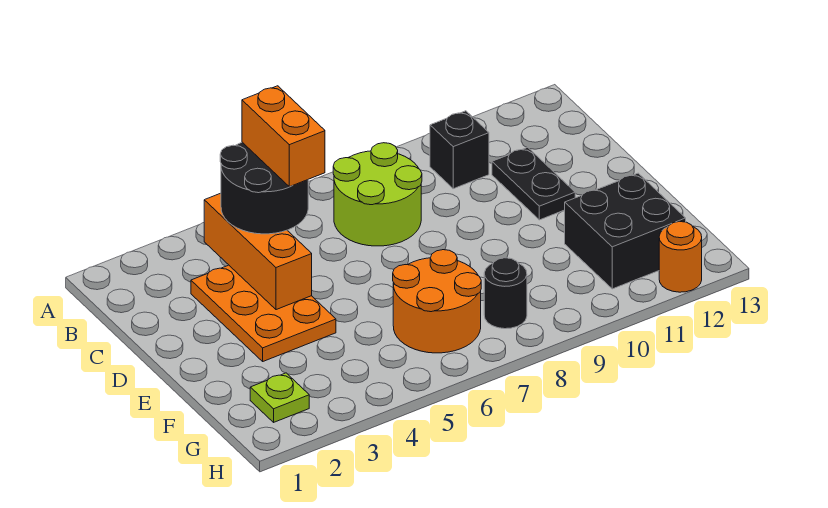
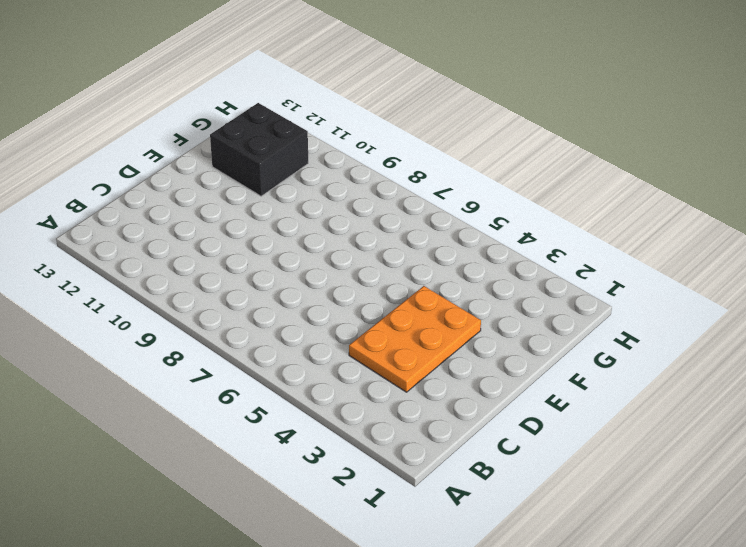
none -> lime 2x2 round brick [333,143,422,246]
none -> black 1x1 brick [430,111,489,189]
none -> black 1x2 plate [492,147,575,220]

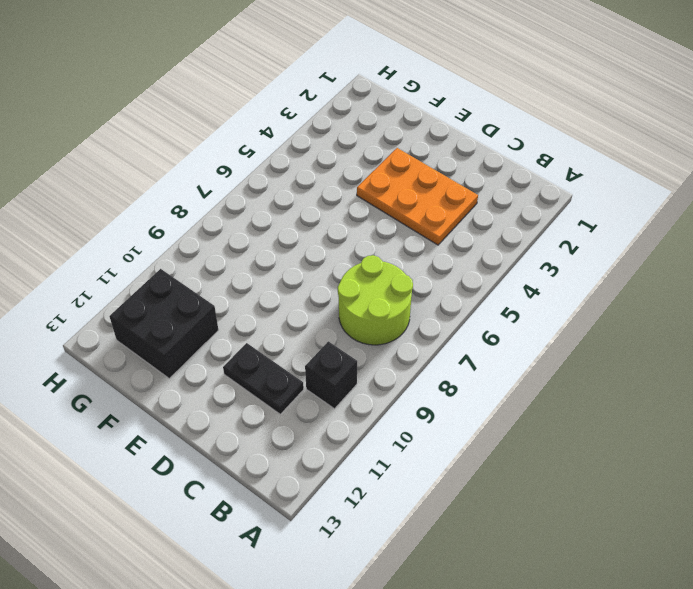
none -> orange 2x2 round brick [393,250,481,353]
none -> lime 1x1 plate [250,373,309,422]
none -> black 1x1 round brick [484,258,527,329]

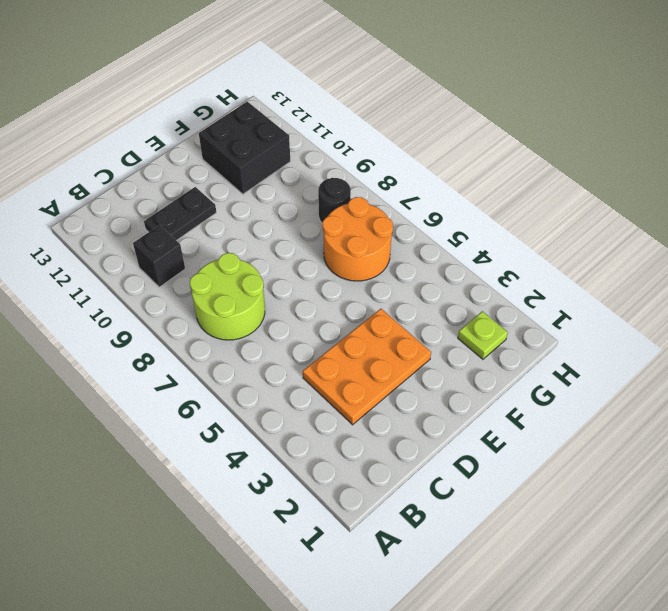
none -> orange 1x1 round brick [659,221,702,292]
none -> orange 1x3 brick [204,193,312,310]
none -> black 2x2 round brick [220,142,308,234]

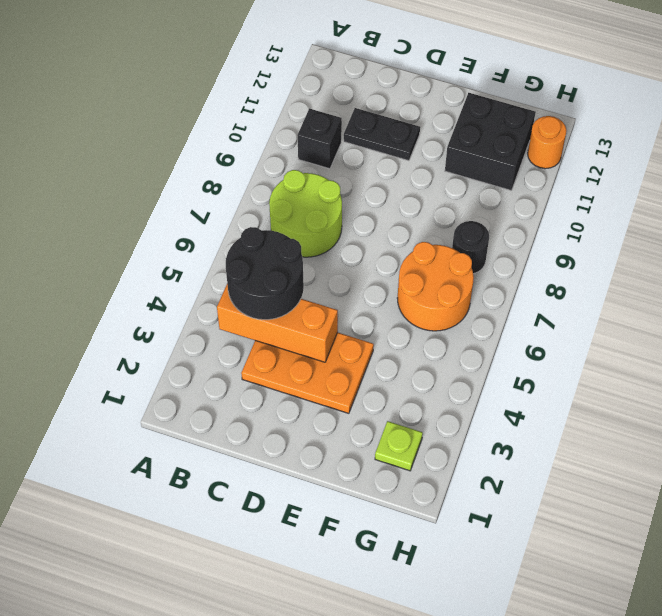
none -> orange 1x2 brick [242,86,325,187]

